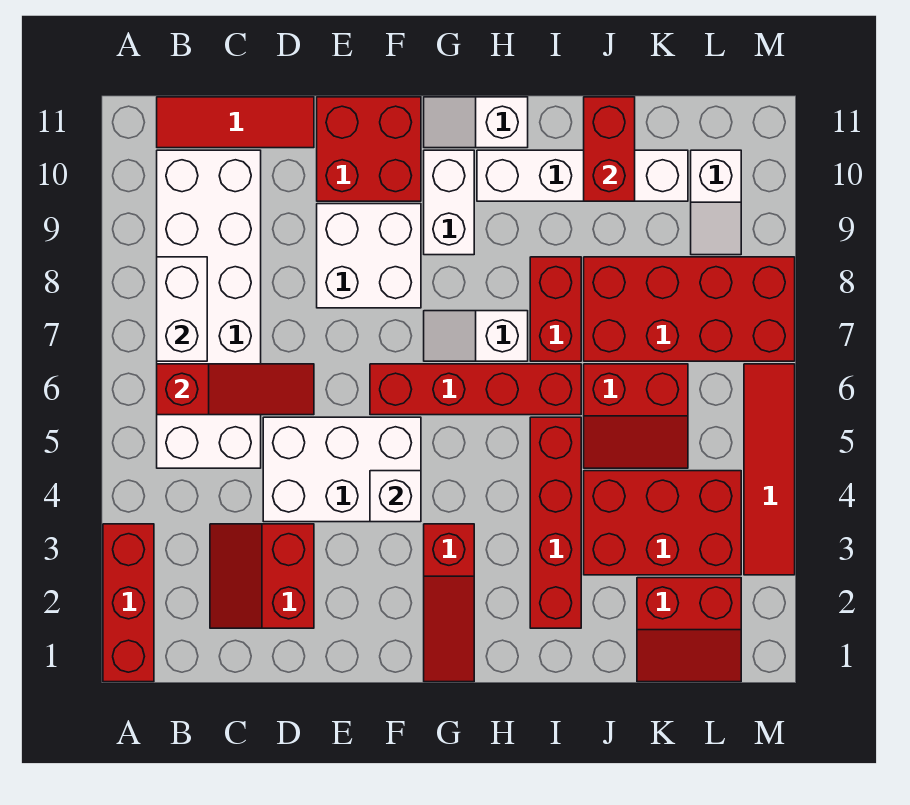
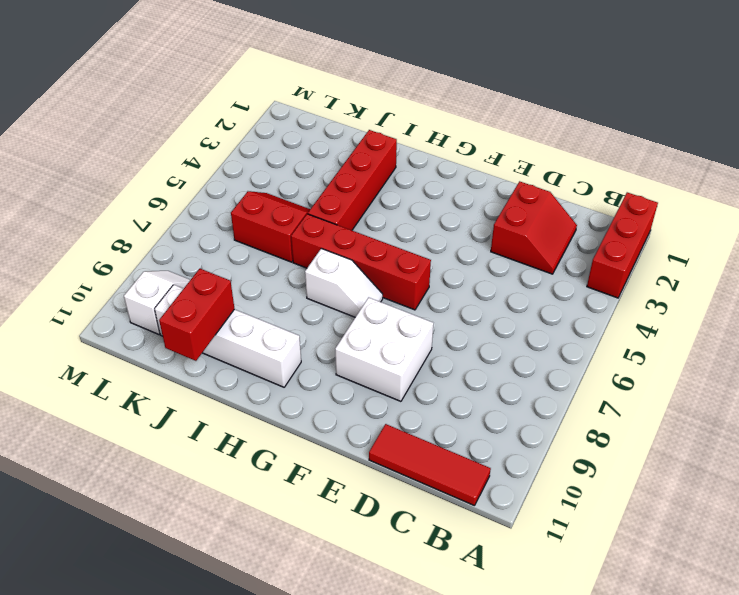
none -> white 2x6 brick [157,150,261,468]
none -> white 2x3 brick [263,417,421,522]
none -> red 2x2 brick [317,97,421,201]

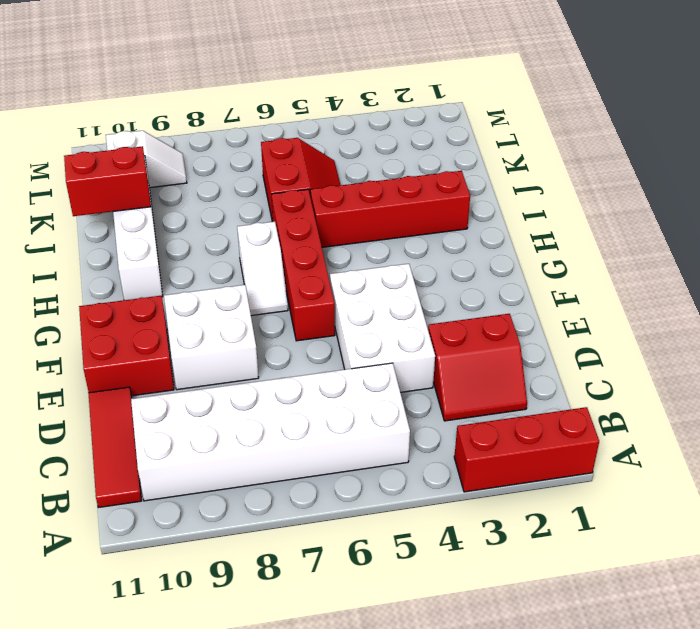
none -> red 1x3 slope [424,524,474,682]
none -> white 1x2 brick [424,150,474,255]
none -> white 1x2 slope [424,97,528,148]

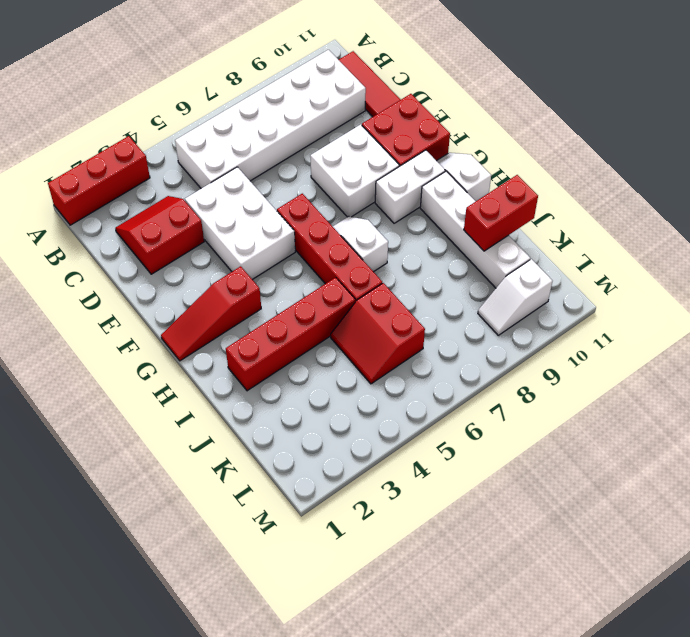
none -> red 1x2 brick [530,257,581,361]
none -> red 2x3 brick [584,471,741,575]
none -> red 2x4 brick [584,257,795,361]

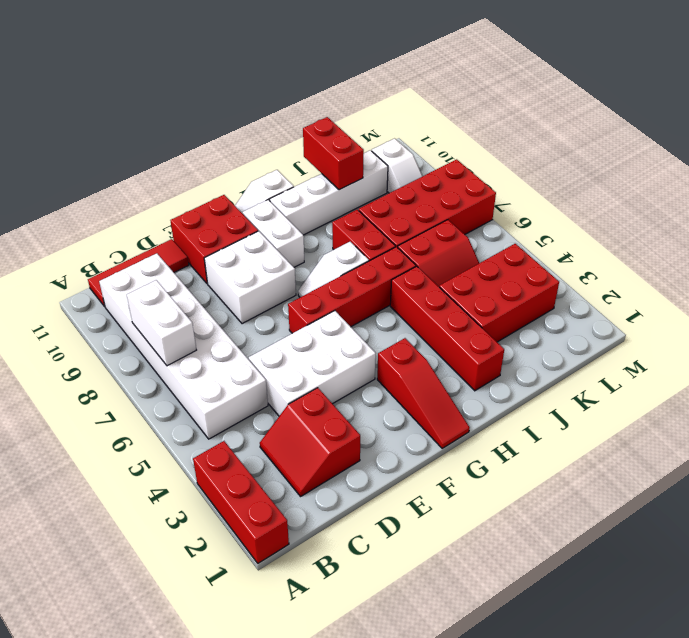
none -> red 2x2 slope [637,578,741,682]
none -> red 1x4 tile [744,364,795,575]
none -> red 1x3 slope [157,364,314,415]

